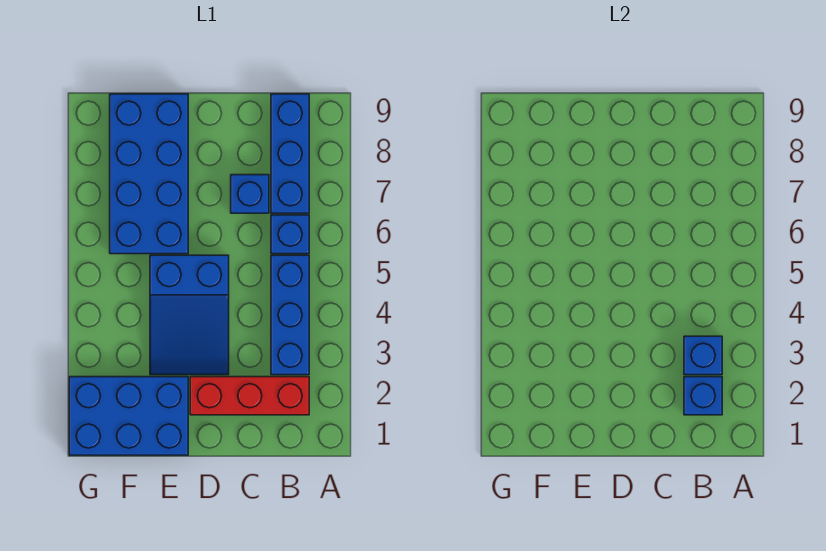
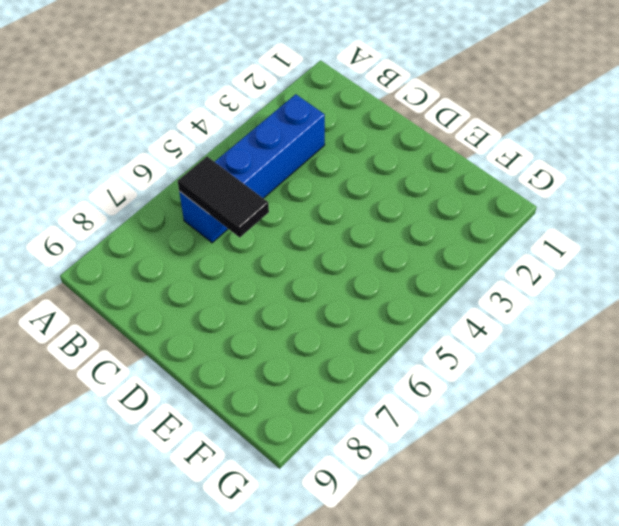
black 1x2 tile [178,157,269,237] -> none
none -> red 1x3 brick [190,377,309,415]
none -> blue 1x3 brick [271,94,309,213]

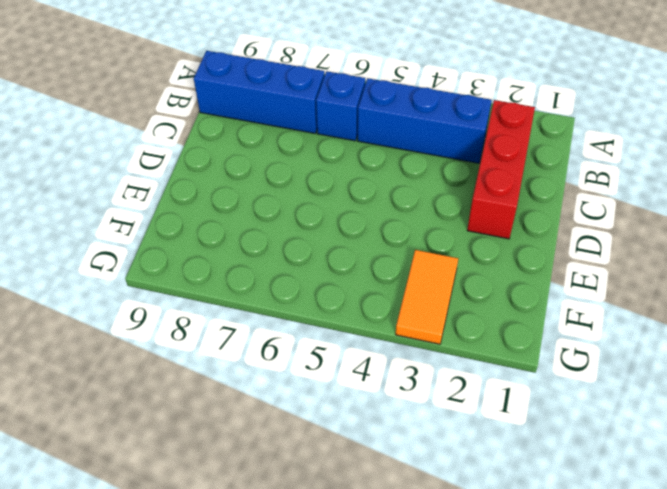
orange 1x2 tile [396,250,458,344] -> none
none -> blue 1x1 brick [231,175,269,213]
none -> blue 2x3 slope [150,255,229,375]

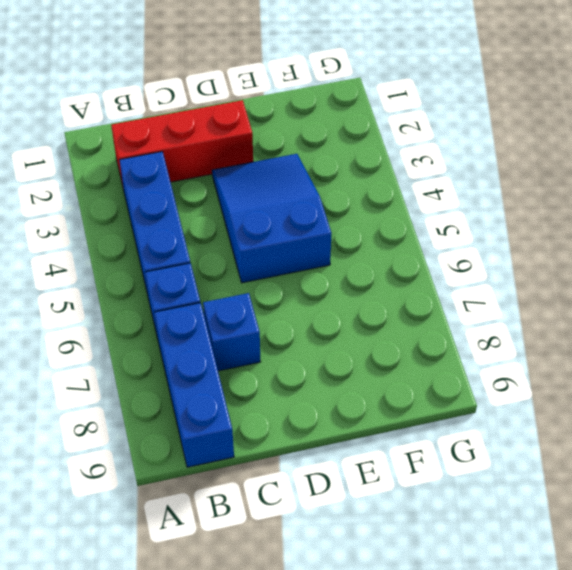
none -> blue 2x3 brick [69,377,188,455]
none -> blue 2x4 brick [110,94,188,254]

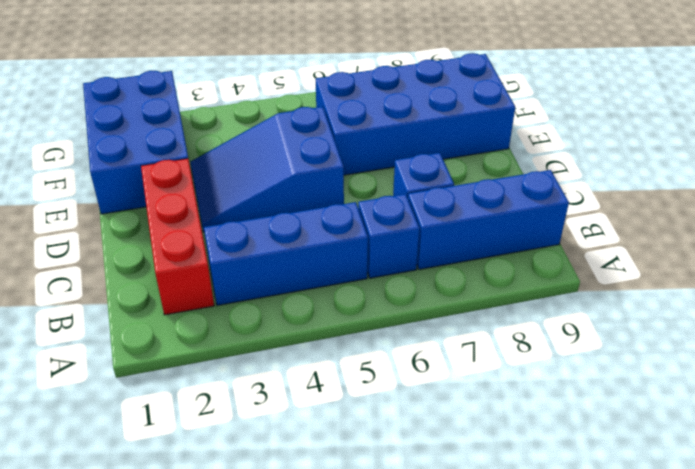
none -> blue 1x1 brick [684,377,722,415]
none -> blue 1x1 brick [684,336,722,375]

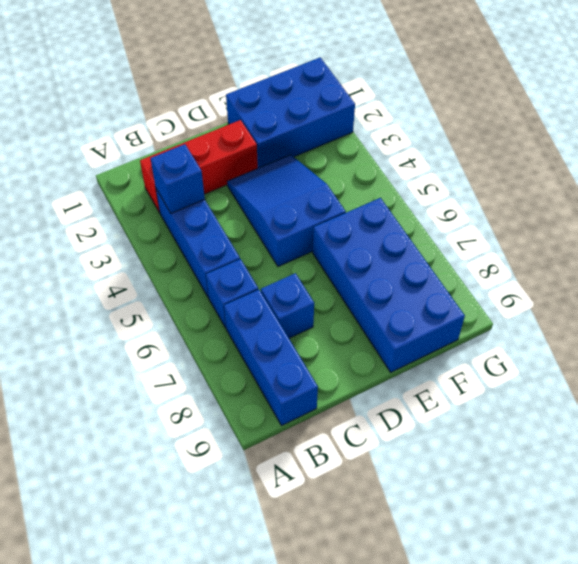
none -> blue 1x1 brick [684,377,722,415]

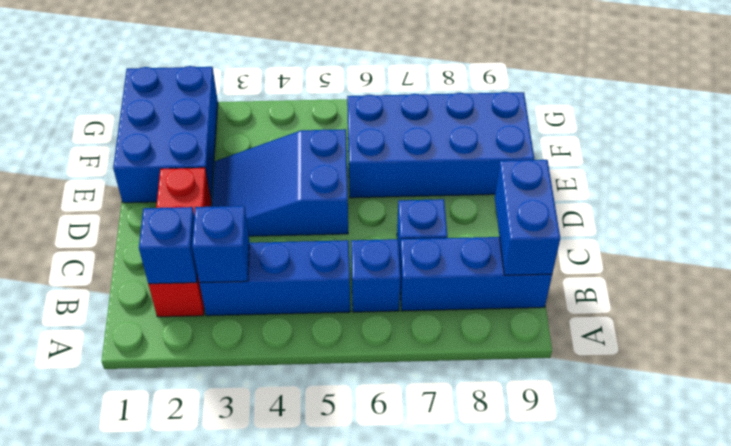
blue 1x2 brick [495,160,560,275] -> none

